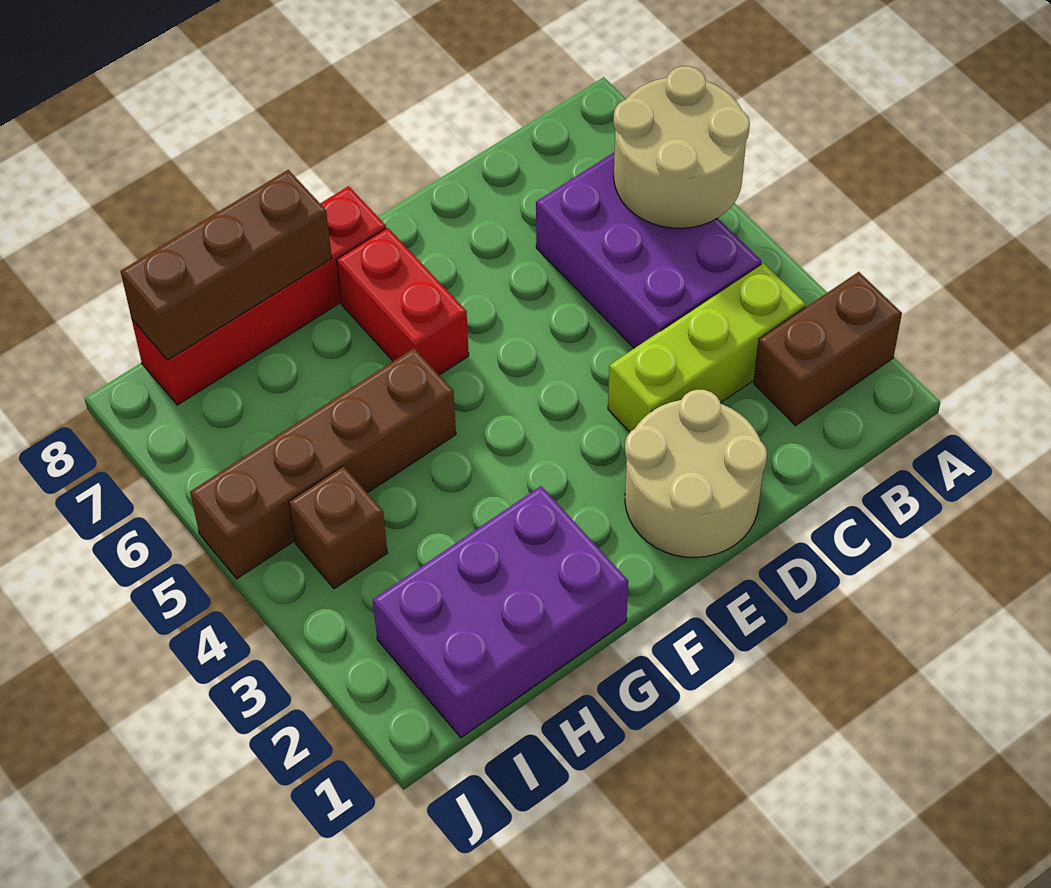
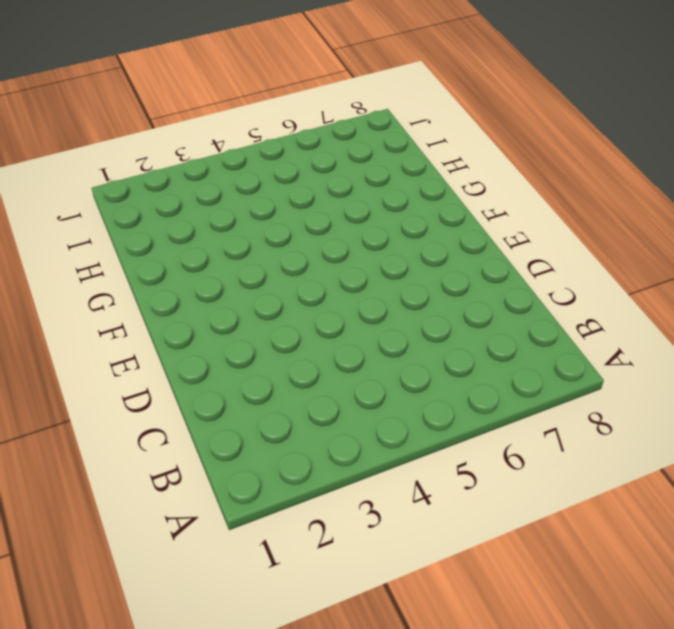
none -> brown 1x2 brick [754,272,902,426]
none -> lime 1x3 brick [608,263,806,432]

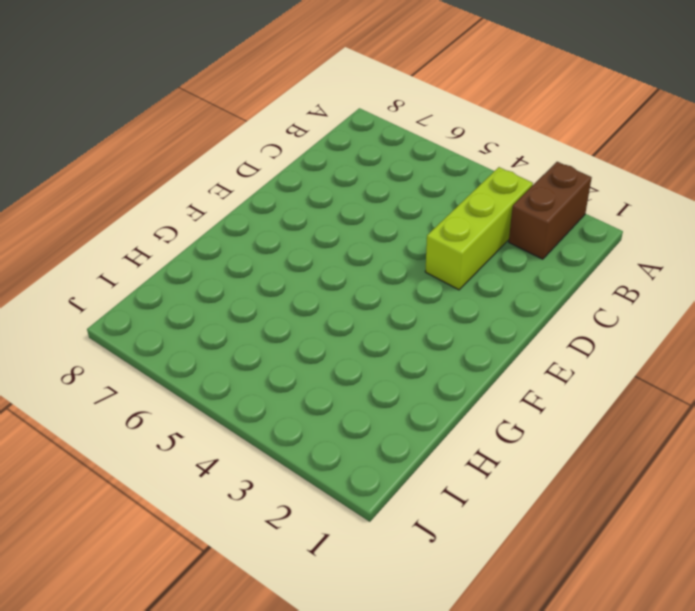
none -> purple 2x3 brick [536,152,761,348]
none -> tan 2x2 round brick [625,390,767,558]

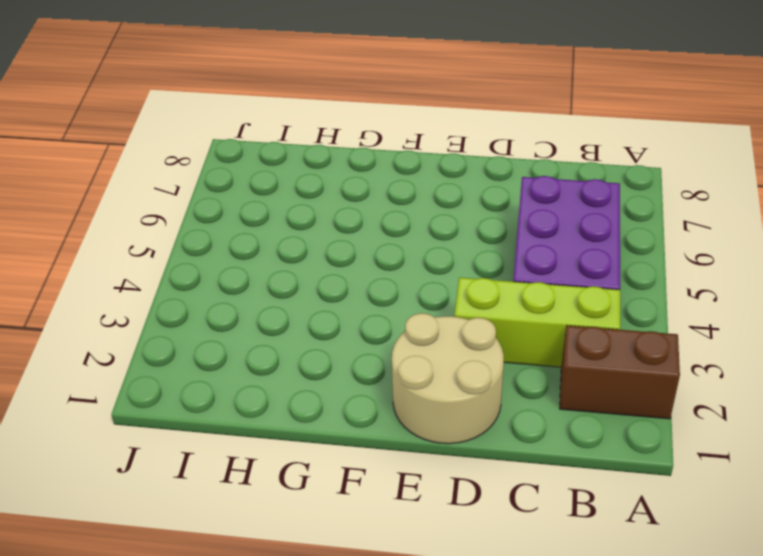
none -> red 1x2 brick [337,228,469,375]
none -> red 1x4 brick [132,186,386,405]

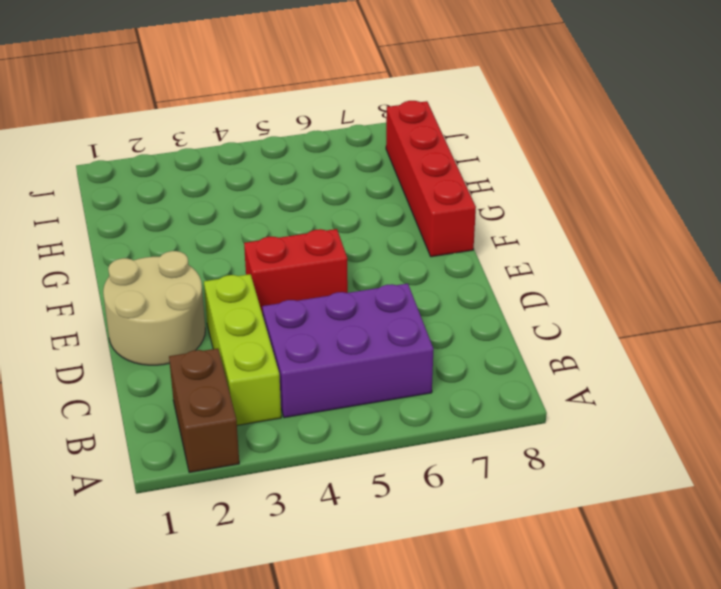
red 1x2 brick [244,229,348,315] -> red 1x2 brick moved to [337,228,469,375]
none -> purple 2x3 brick [373,486,628,738]
none -> brown 1x4 brick [190,348,456,579]

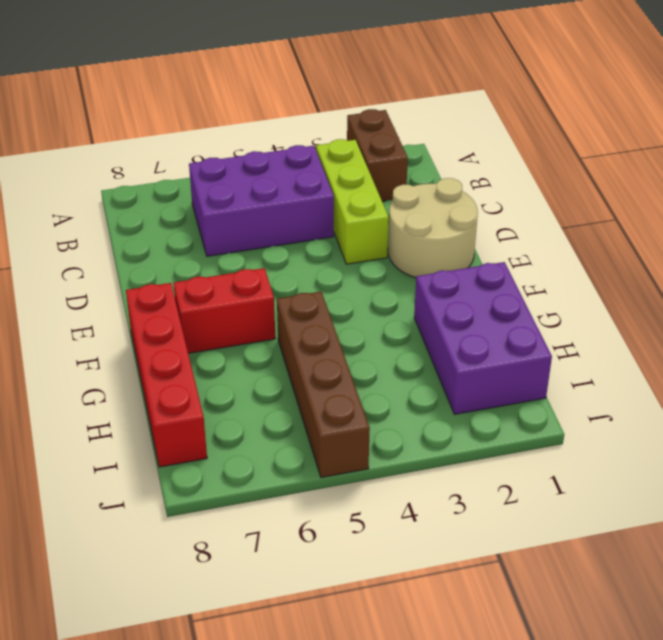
none -> brown 1x1 brick [289,466,387,589]
none -> tan 2x2 round brick [613,66,750,228]

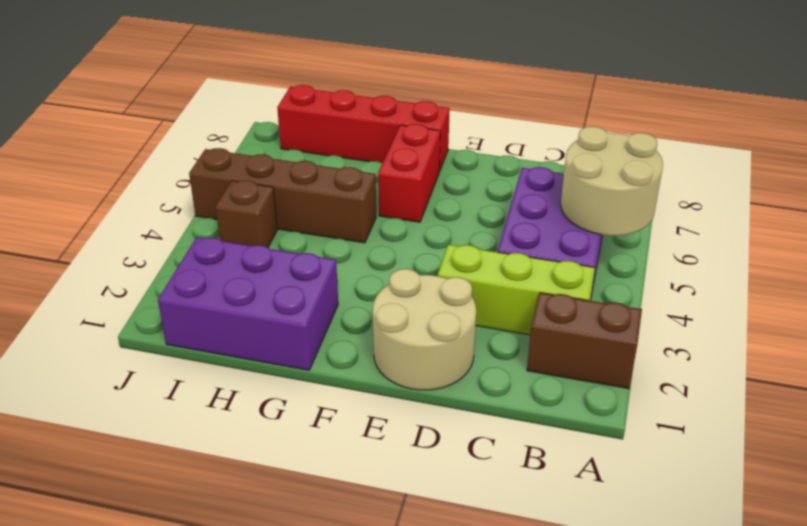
none -> brown 1x3 brick [121,170,332,360]

